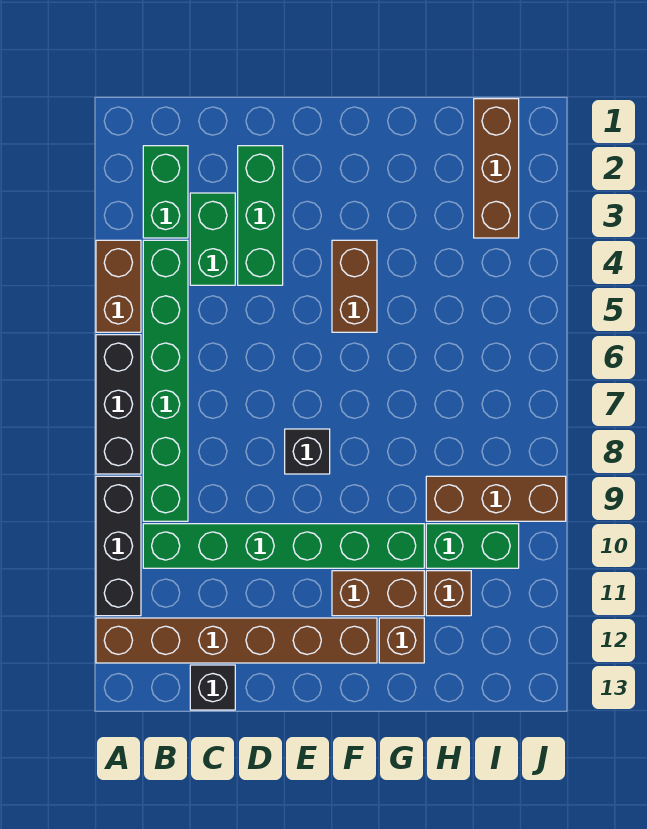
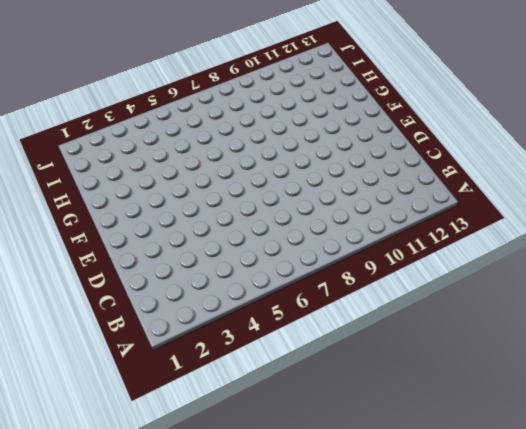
none -> brown 1x2 brick [96,240,141,332]
none -> black 1x3 brick [96,335,141,474]
none -> black 1x3 brick [96,476,141,616]

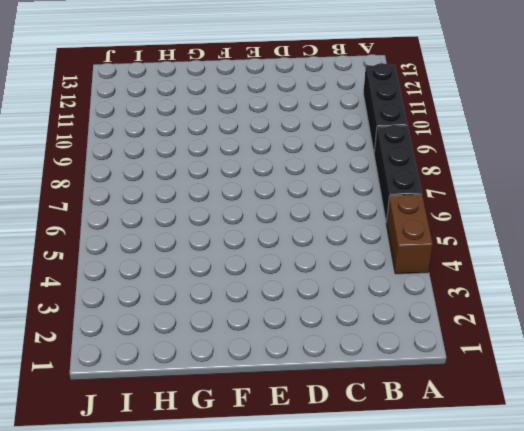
none -> brown 1x6 brick [96,618,377,663]
none -> green 1x2 brick [143,146,188,238]
none -> green 1x6 brick [143,240,188,521]

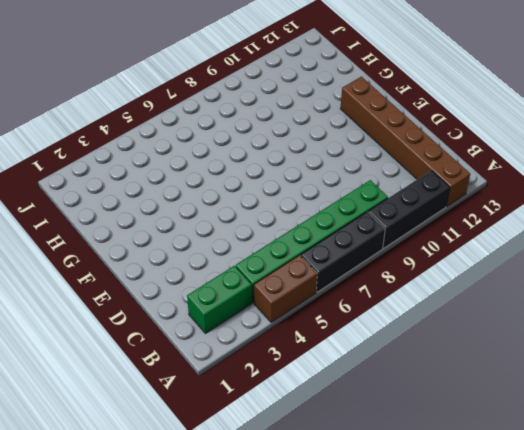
none -> green 1x6 brick [143,524,424,568]
none -> green 1x2 brick [190,193,235,285]
none -> black 1x1 brick [190,665,235,710]

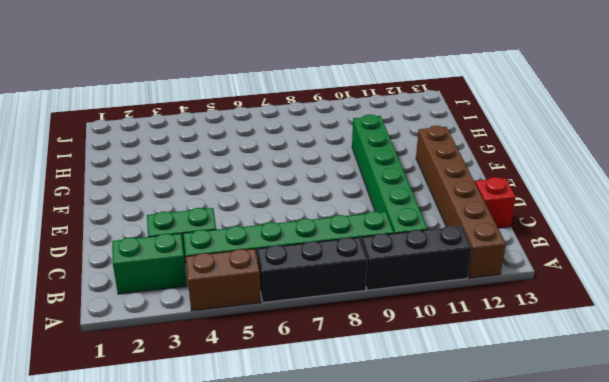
red 1x1 brick [475,177,516,228] -> black 1x1 brick [190,665,235,710]
none -> green 1x3 brick [238,146,283,285]
none -> black 1x1 brick [285,429,330,474]
none -> brown 1x2 brick [332,240,377,332]

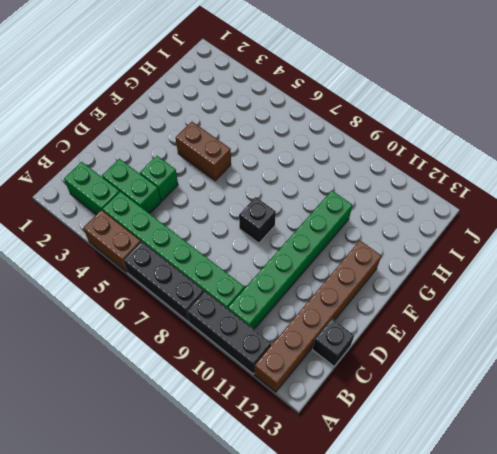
green 1x1 brick [140,156,178,201] -> green 1x3 brick [238,146,283,285]
none -> brown 1x2 brick [332,571,424,616]
none -> brown 1x1 brick [379,618,424,663]
none -> brown 1x3 brick [426,476,566,521]

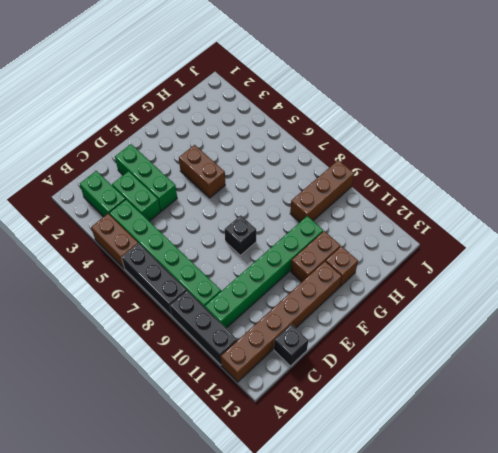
none -> green 1x2 brick [426,524,519,568]
none -> brown 1x1 brick [426,571,471,616]
none -> brown 1x3 brick [474,99,519,238]

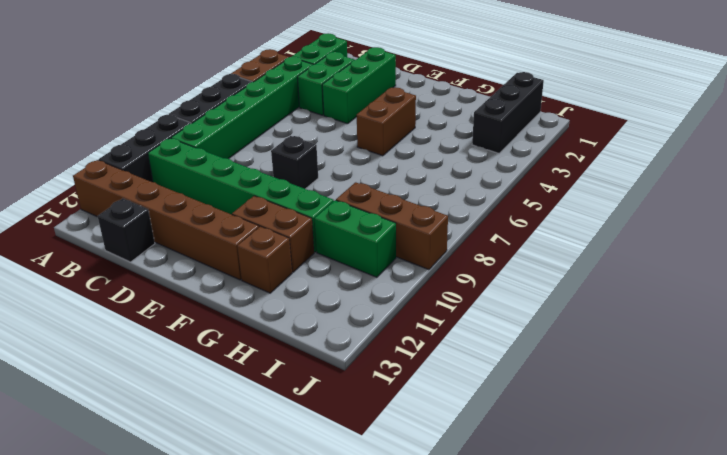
black 1x3 brick [472,72,544,153] -> brown 1x3 brick [474,99,519,238]
none -> brown 1x1 brick [426,571,471,616]

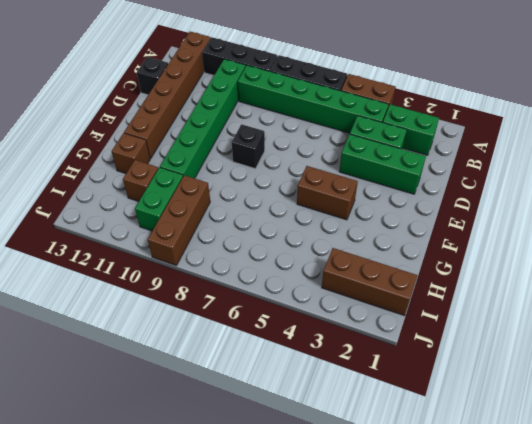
none -> brown 1x2 brick [332,571,424,616]

